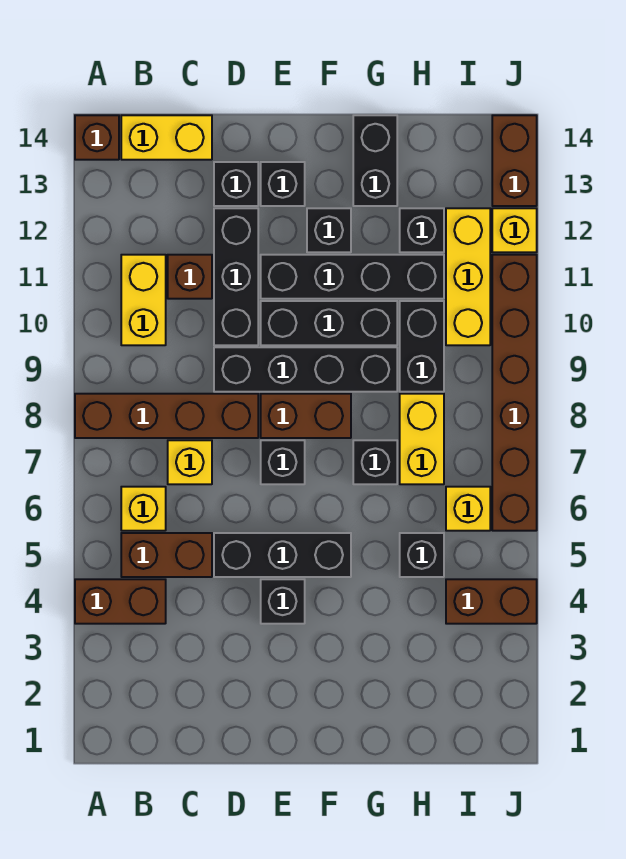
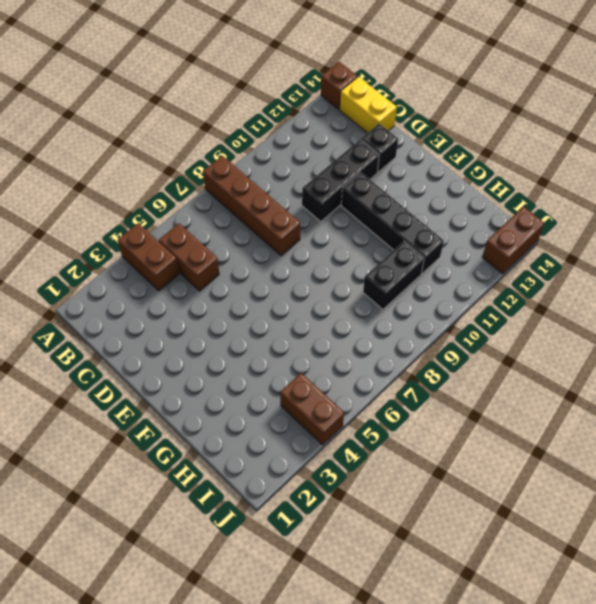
none -> yellow 1x1 brick [121,487,166,531]
none -> yellow 1x2 brick [121,255,166,345]
none -> yellow 1x1 brick [168,440,212,484]
none -> brown 1x1 brick [168,255,212,299]

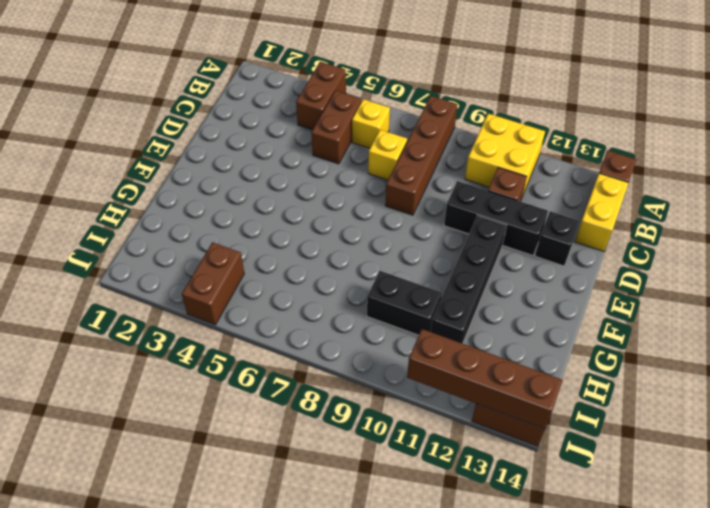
yellow 2x2 brick [465,114,545,196] -> yellow 1x2 brick [121,255,166,345]
brown 1x4 brick [407,329,563,429] -> none
none -> black 1x3 brick [214,533,351,577]
none -> black 1x4 brick [214,347,397,392]
none -> black 1x1 brick [261,579,305,624]
none -> black 1x1 brick [261,440,305,484]

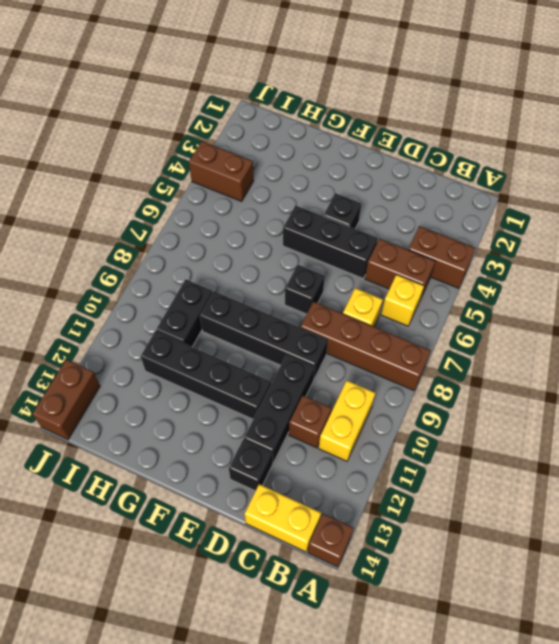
none -> brown 1x2 brick [261,394,351,438]
none -> black 1x3 brick [261,301,397,345]
none -> black 1x1 brick [261,162,305,206]
none -> black 1x1 brick [307,208,351,252]

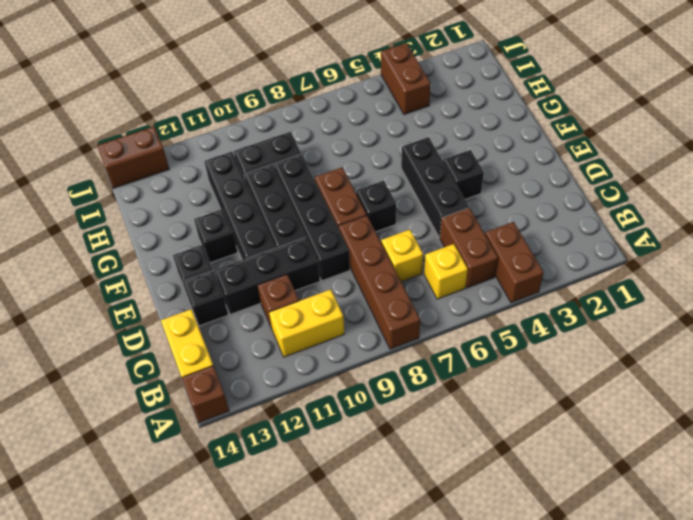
none -> black 1x1 brick [353,440,397,484]
none -> black 1x2 brick [353,115,397,206]
none -> black 1x1 brick [400,533,444,577]
none -> yellow 1x2 brick [400,394,444,484]

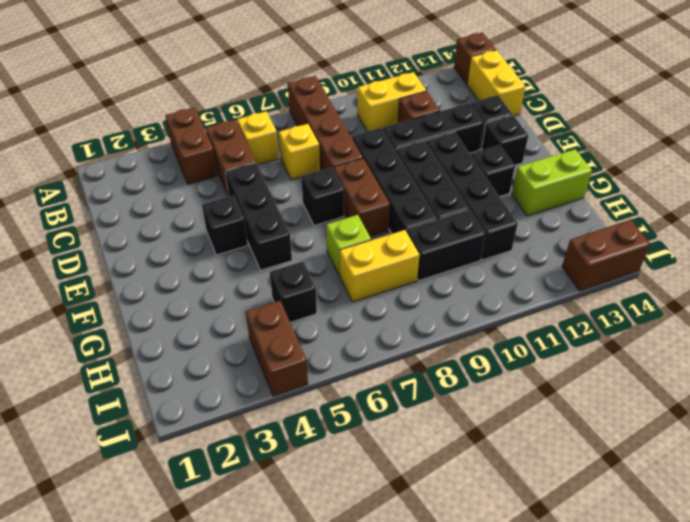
lime 1x1 brick [326,215,371,275] -> black 1x1 brick [353,440,397,484]
lime 1x2 brick [512,149,592,216] -> black 1x2 brick [353,115,397,206]
none -> black 1x1 brick [400,208,444,252]
none -> yellow 1x1 brick [446,487,490,531]
none -> yellow 1x3 brick [446,208,490,345]
none -> brown 1x6 brick [492,255,537,531]

